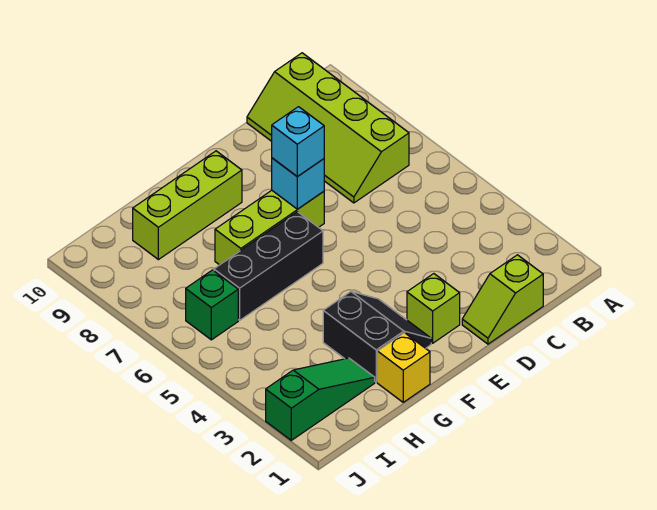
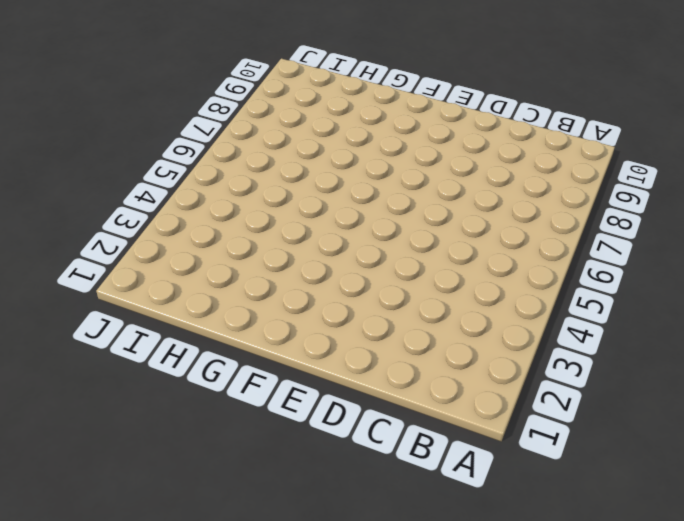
none -> lime 2x4 slope [247,53,409,203]
none -> lime 1x2 slope [462,255,543,344]
none -> lime 1x1 brick [407,274,460,343]

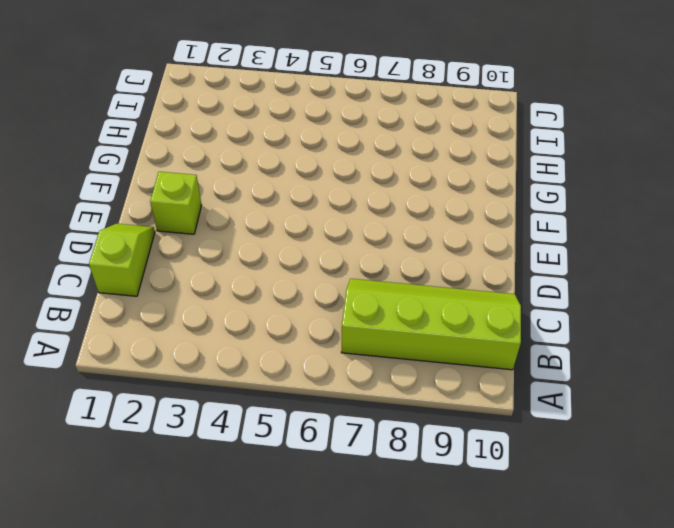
none -> lime 1x3 brick [215,190,324,265]
none -> black 2x2 slope [323,292,431,382]
none -> black 1x3 brick [214,212,323,320]

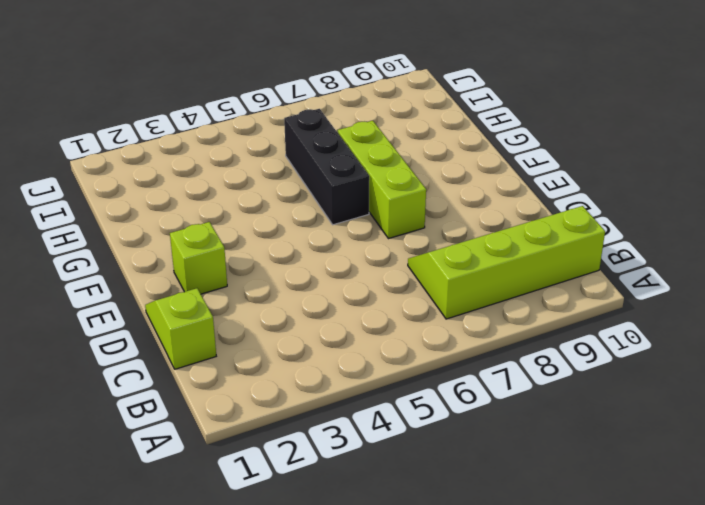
none -> black 2x2 slope [323,292,431,382]
none -> lime 1x3 brick [133,151,242,260]
none -> yellow 1x1 brick [377,333,430,402]

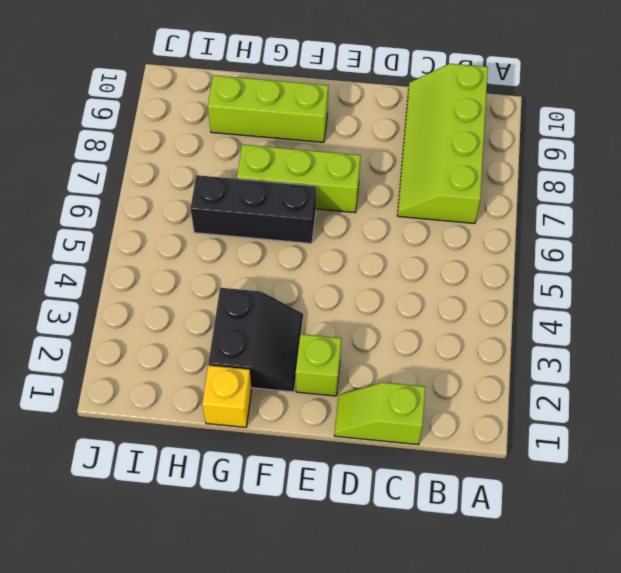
none -> green 1x3 slope [266,358,375,440]
none -> green 1x1 brick [186,270,238,340]
none -> cyan 1x1 brick [272,158,324,209]

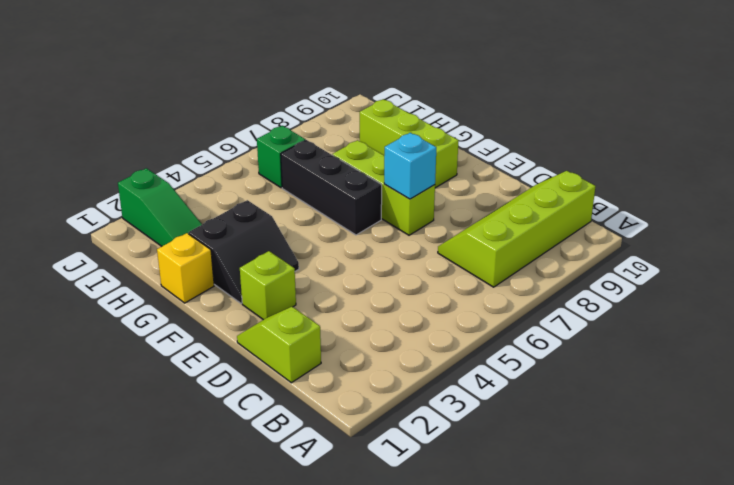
none -> cyan 1x1 brick [272,107,324,177]

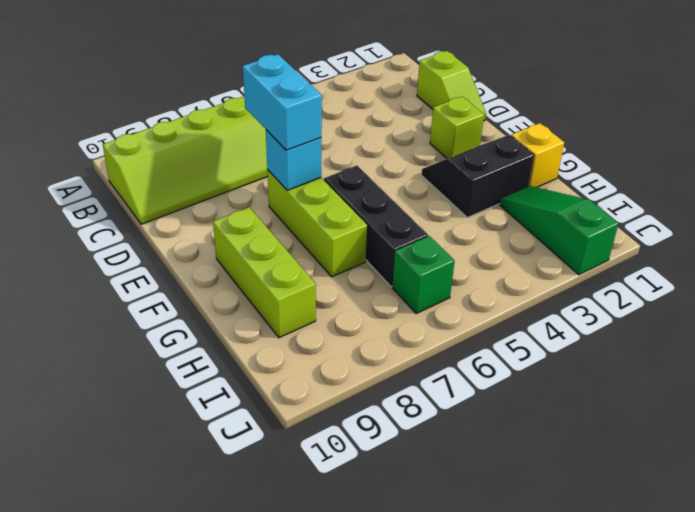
cyan 1x2 brick [243,54,322,150] -> cyan 1x1 brick [272,107,324,177]

